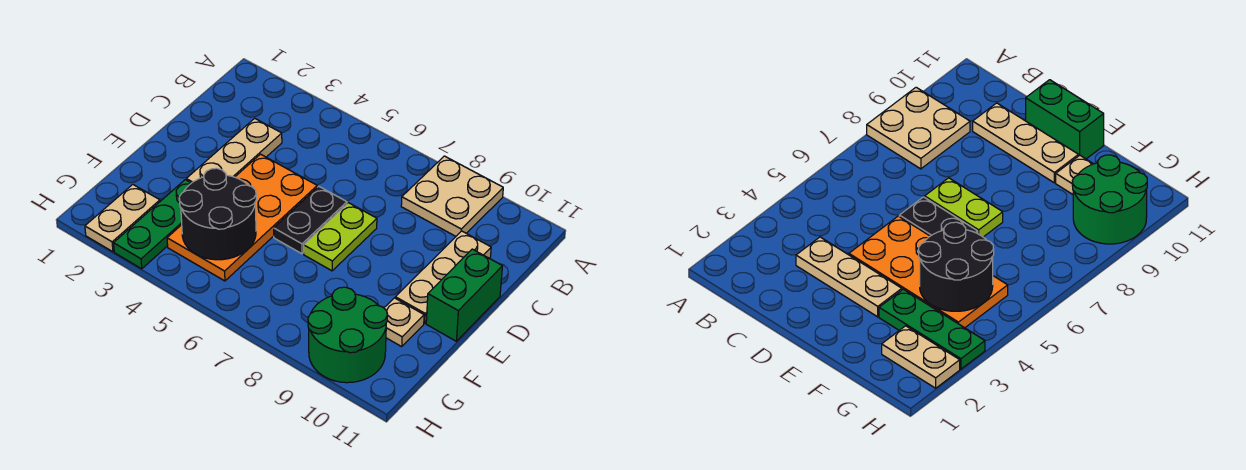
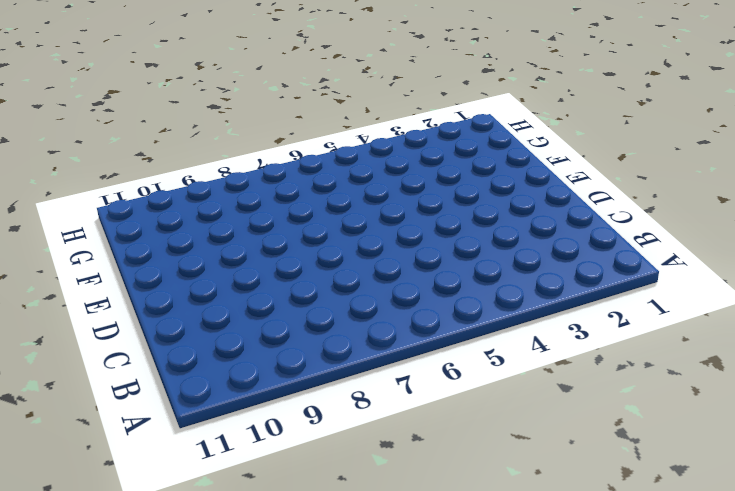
none -> tan 2x2 plate [401,156,503,236]
none -> tan 1x3 plate [186,118,282,183]
none -> tan 1x3 plate [395,231,491,323]

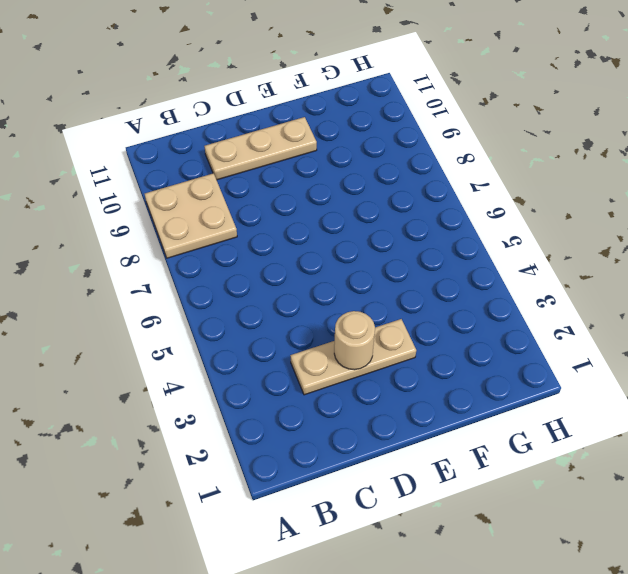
tan 1x1 round brick [334,311,375,370] -> none
none -> orange 2x4 plate [167,154,317,281]
none -> black 1x2 plate [274,186,347,254]
none -> lime 1x2 plate [304,203,377,271]

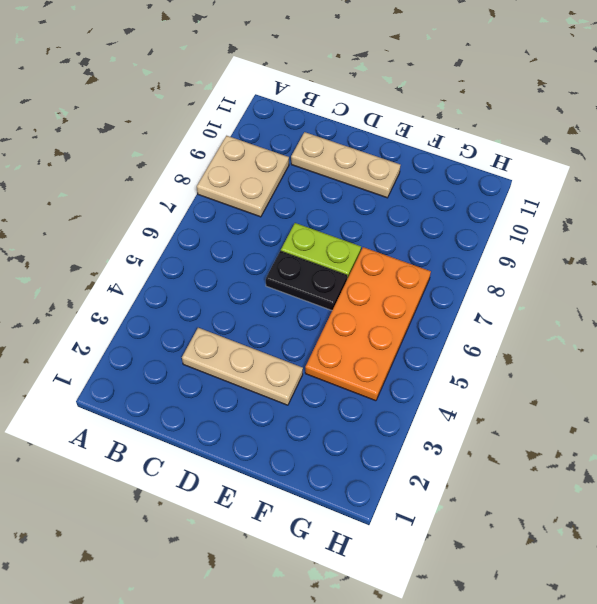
orange 2x4 plate [305,247,431,401] -> orange 2x4 plate turned to [167,154,317,281]
none -> green 1x2 brick [426,249,502,341]
none -> green 1x3 plate [114,180,191,269]
none -> tan 1x1 plate [384,298,424,347]

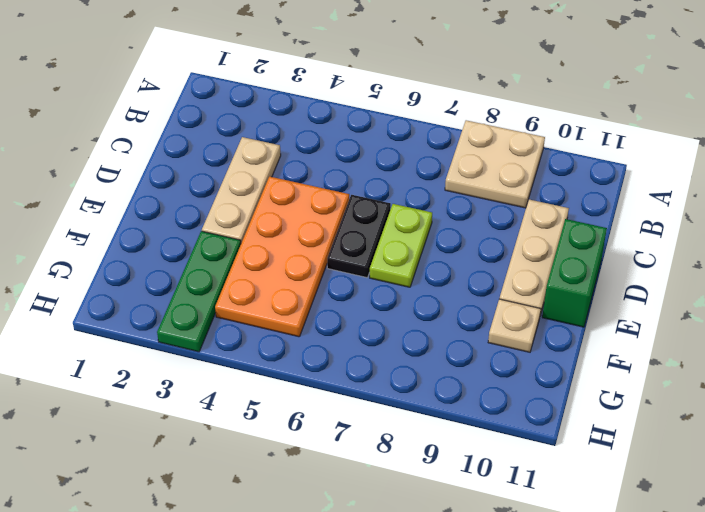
none -> tan 1x2 plate [85,185,160,252]
none -> green 2x2 round brick [308,287,387,383]
none -> black 2x2 round brick [179,168,256,260]

